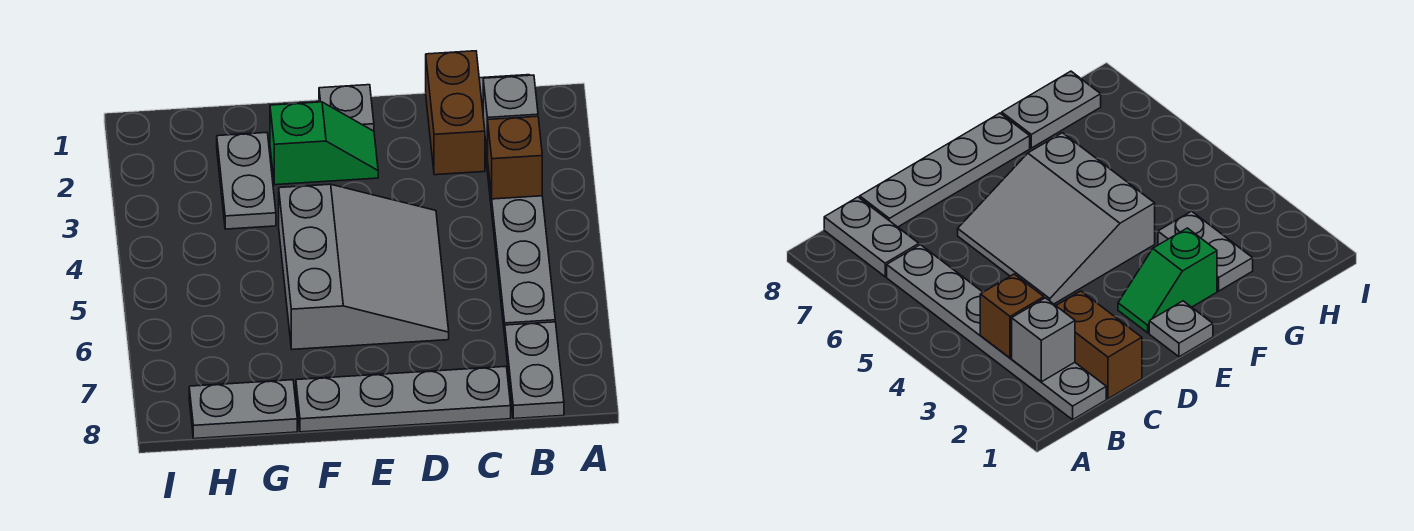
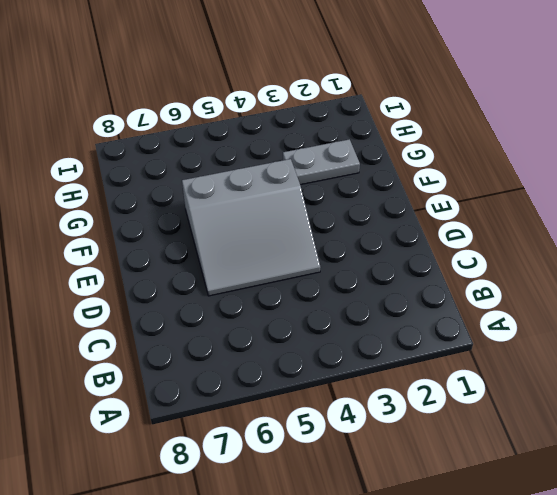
none -> grey 1x6 plate [479,75,555,335]
none -> grey 1x2 plate [505,322,564,419]

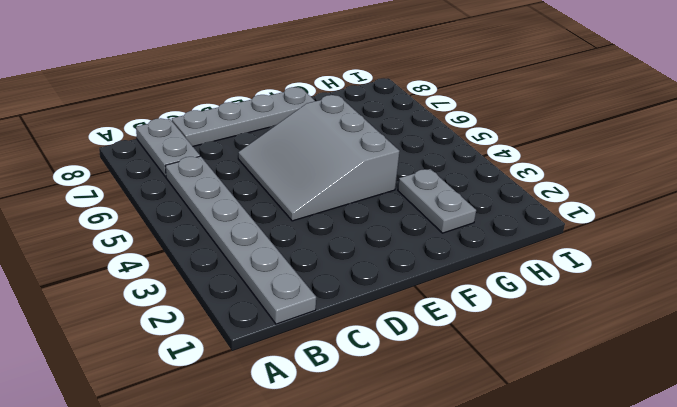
none -> brown 1x2 brick [426,51,485,175]
none -> grey 1x1 plate [319,85,374,131]

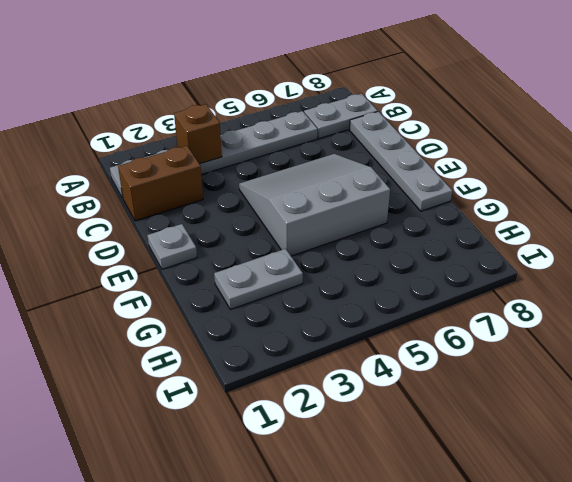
none -> green 1x2 slope [270,102,378,185]
none -> grey 1x2 plate [189,380,297,439]

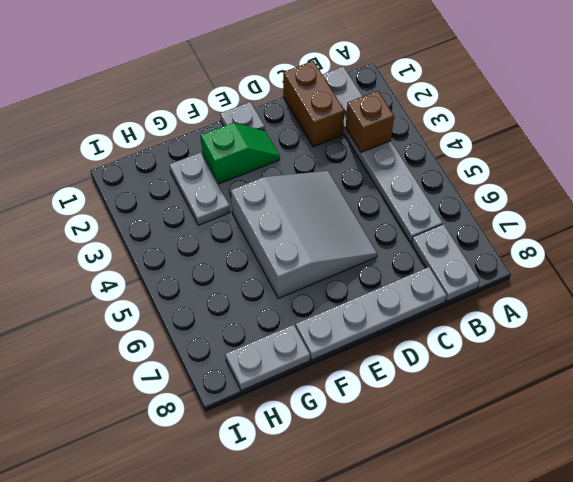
none -> grey 1x1 brick [483,75,538,157]

